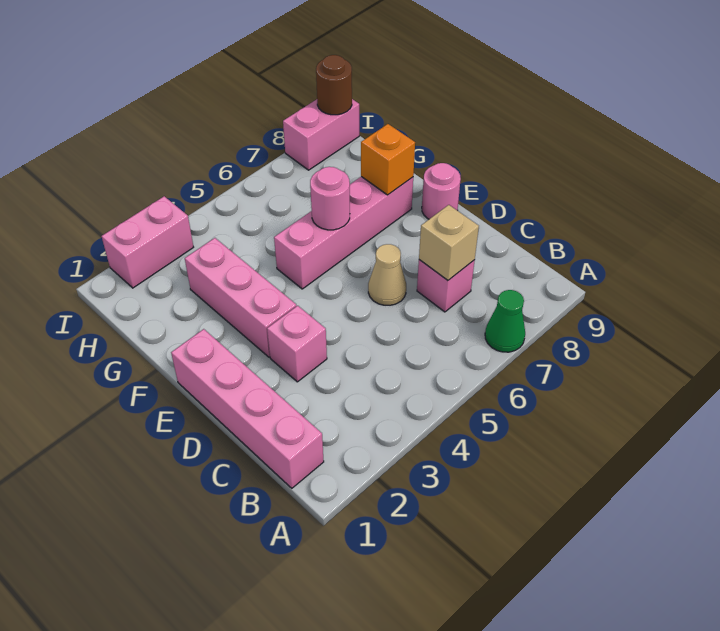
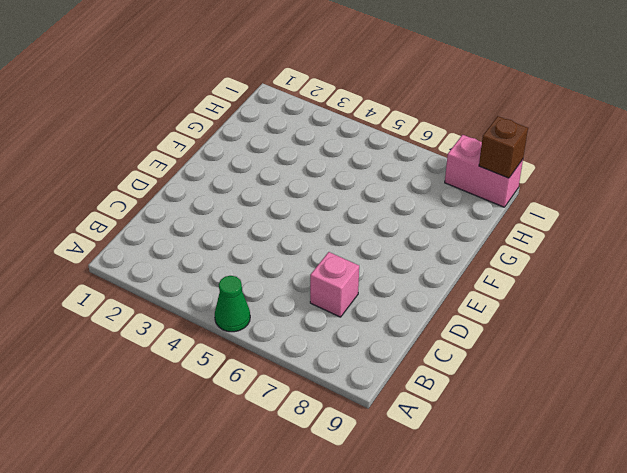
green 1x1 cone [215,276,250,332] -> green 1x1 cone moved to [485,290,525,352]
brown 1x1 brick [479,116,528,178] -> brown 1x1 round brick [316,55,352,115]
none -> pink 1x4 brick [171,329,324,488]
none -> pink 1x1 brick [267,306,327,382]
none -> tan 1x1 cone [368,244,406,305]

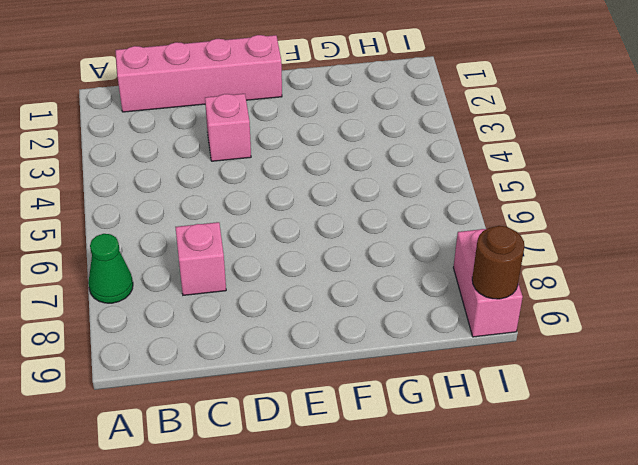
none -> tan 1x1 cone [368,244,406,305]
none -> pink 1x3 brick [185,238,296,357]
none -> pink 1x1 round brick [422,163,461,219]

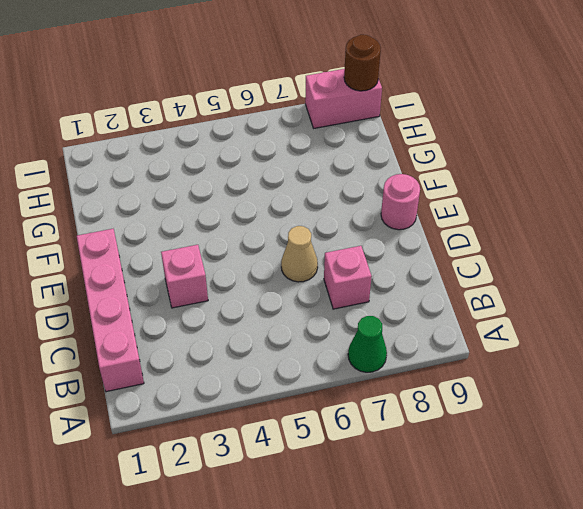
none -> pink 1x3 brick [185,238,296,357]
none -> pink 1x4 brick [274,177,413,289]
none -> pink 1x2 brick [101,196,193,288]

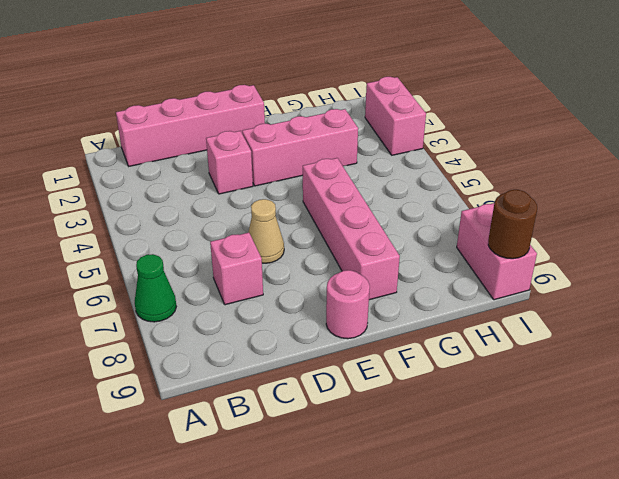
none -> tan 1x1 brick [419,205,479,280]
none -> pink 1x1 round brick [310,167,350,230]
none -> orange 1x1 brick [361,124,415,195]

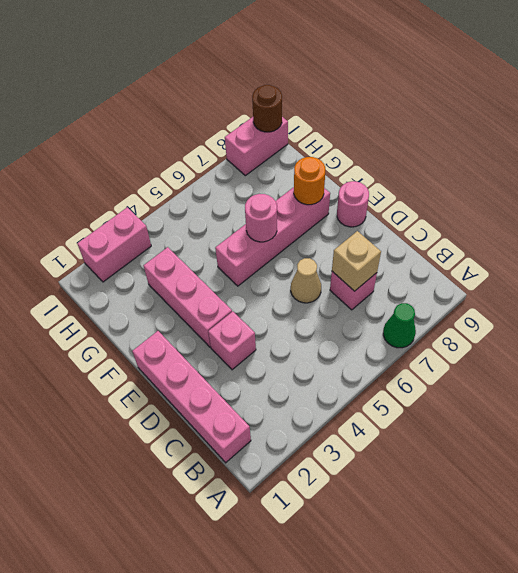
orange 1x1 round brick [294,157,325,205] -> orange 1x1 brick [361,124,415,195]

